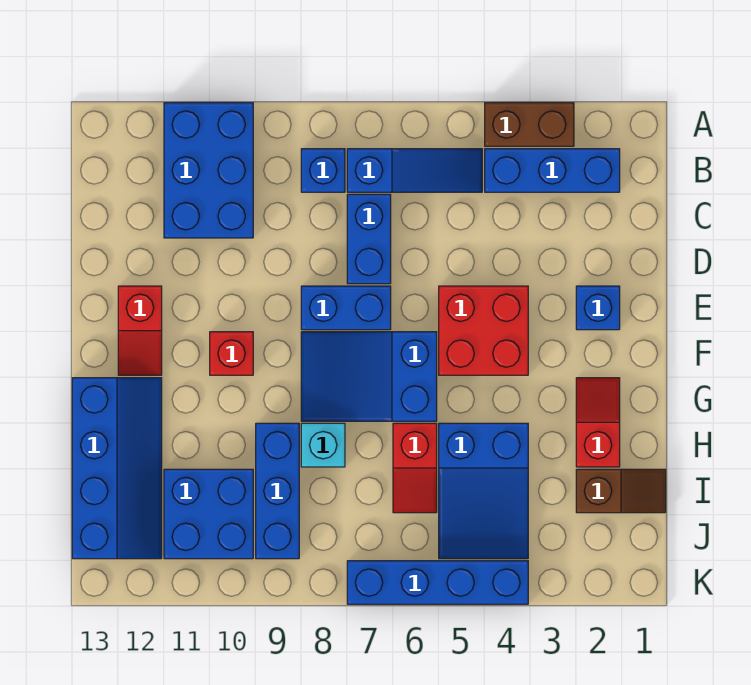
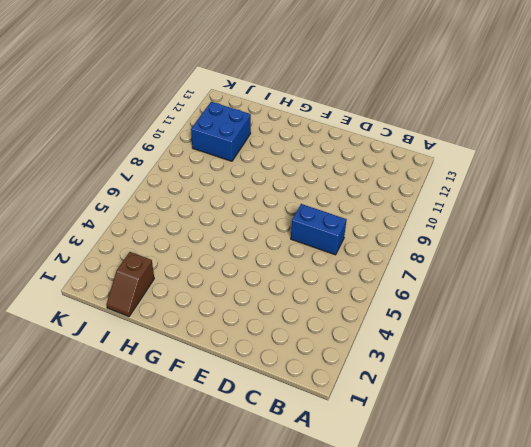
none -> brown 1x2 brick [485,103,574,146]
none -> blue 2x3 brick [164,103,253,238]
none -> blue 1x3 brick [485,149,620,192]

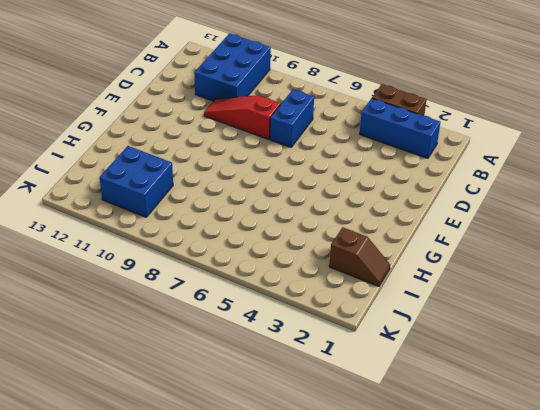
red 1x3 slope [204,95,280,139] -> none
none -> blue 1x3 slope [347,149,482,192]
none -> blue 1x1 brick [301,149,345,192]
none -> blue 1x1 brick [576,286,620,330]

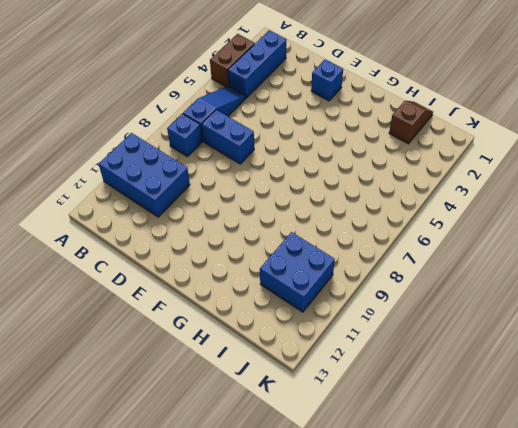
none -> red 2x2 brick [439,286,528,375]
none -> blue 1x2 brick [301,286,391,330]
none -> red 1x2 slope [118,286,162,375]

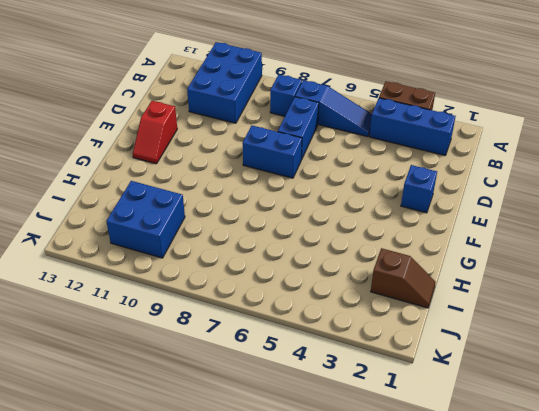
none -> red 2x2 brick [439,286,528,375]
none -> blue 2x3 slope [301,332,437,421]
none -> red 1x1 brick [210,332,253,375]

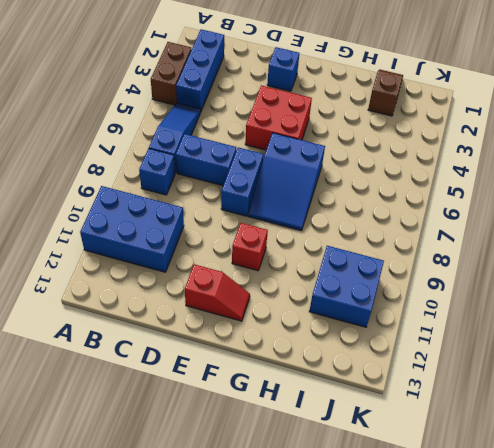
none -> red 1x2 slope [576,378,620,467]
none -> blue 2x4 slope [72,378,162,559]
none -> blue 2x3 slope [439,423,528,559]

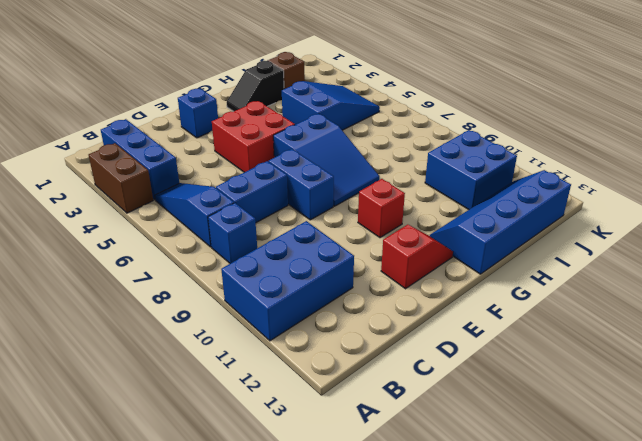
black 1x2 slope [227,61,284,111] -> red 1x2 slope [576,378,620,467]
none -> red 1x2 slope [393,423,437,513]
none -> cyan 1x1 brick [301,423,345,467]
none -> blue 1x3 brick [256,423,299,559]

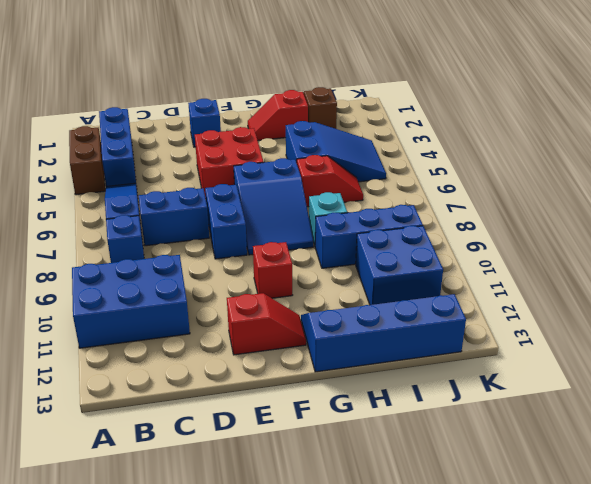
none -> blue 1x4 brick [347,561,528,604]

